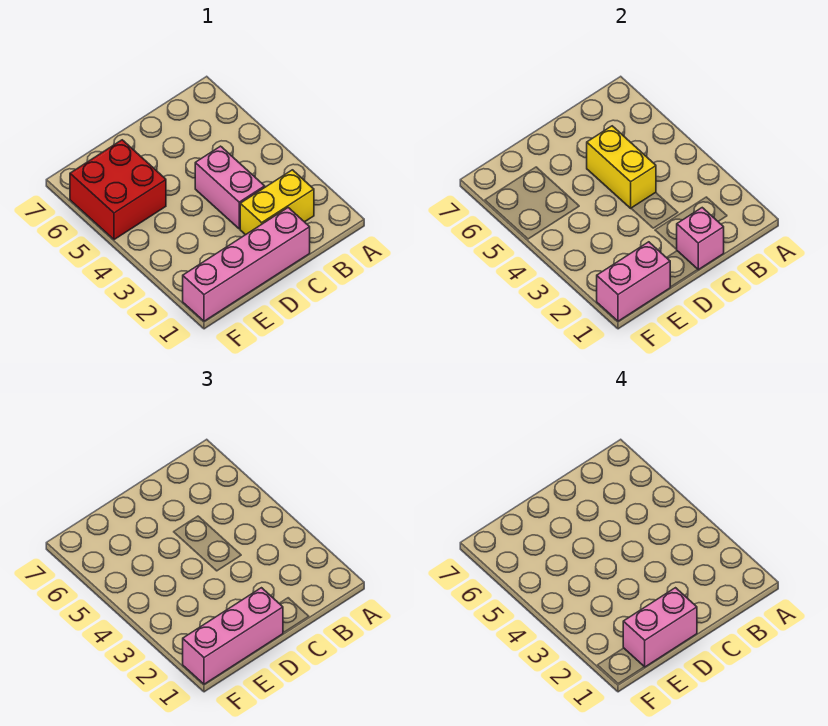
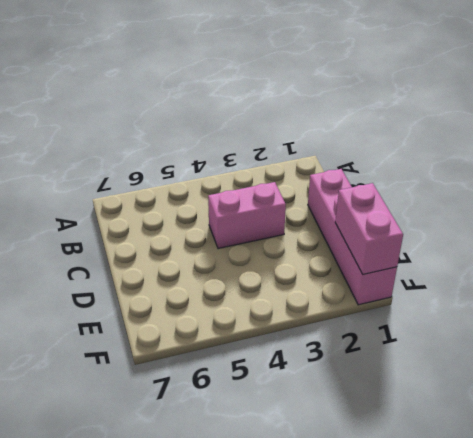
none -> yellow 1x2 brick [240,170,314,235]
none -> red 2x2 brick [70,140,166,240]

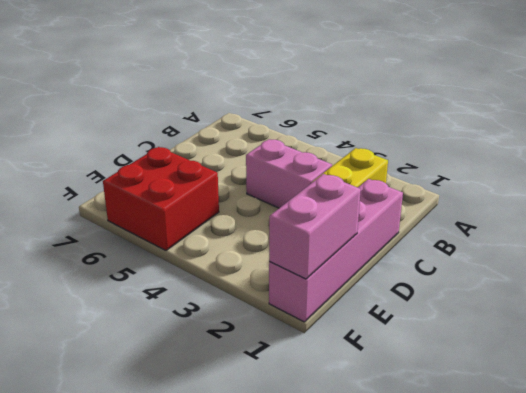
none -> pink 1x1 brick [677,208,724,270]
none -> yellow 1x2 brick [587,126,656,208]

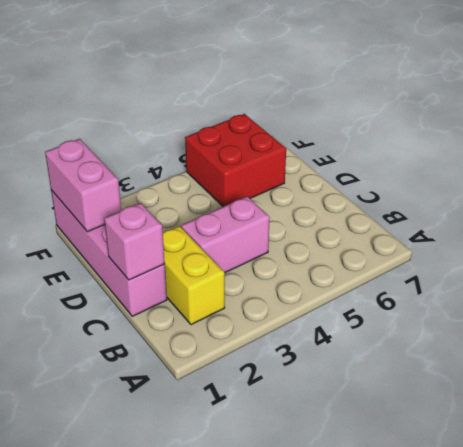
none -> yellow 1x2 brick [587,126,656,208]
none -> pink 1x3 brick [183,588,283,684]

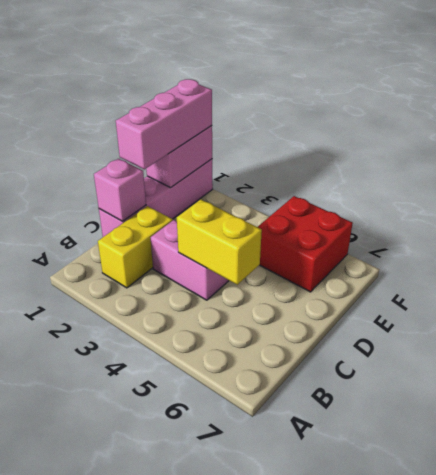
none -> pink 1x2 brick [623,588,697,667]

